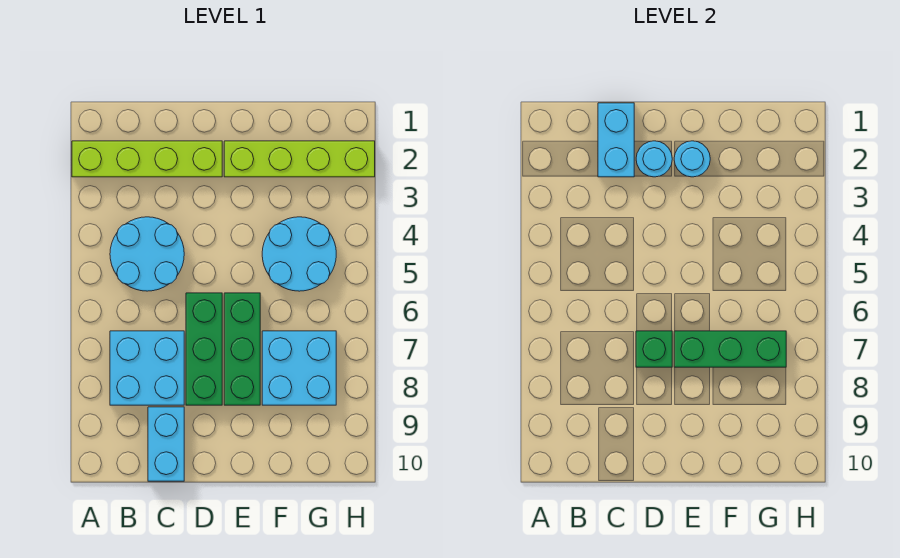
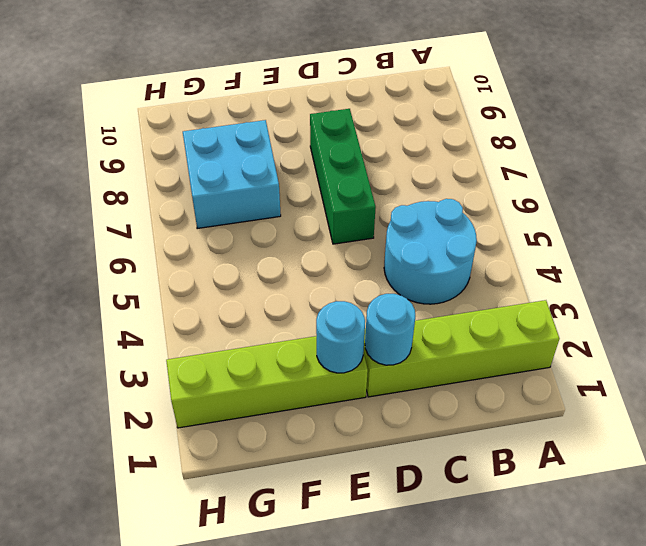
none -> cyan 2x2 brick [110,331,184,405]
none -> cyan 1x2 brick [148,407,184,481]
none -> green 1x3 brick [224,293,260,405]

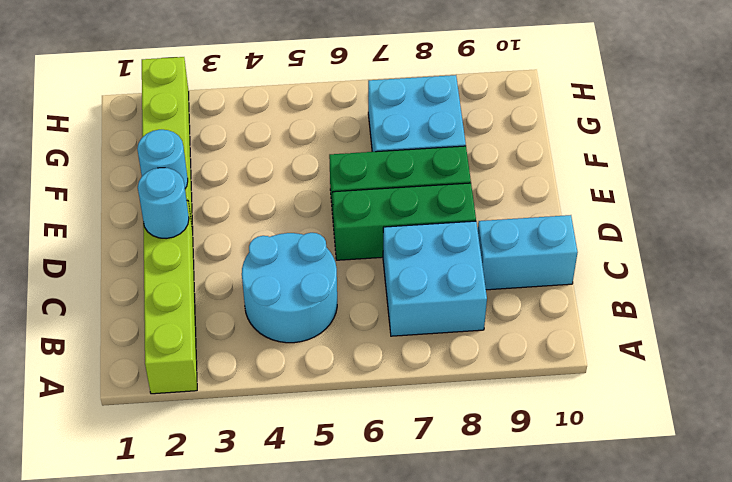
none -> cyan 2x2 round brick [262,217,336,291]
none -> cyan 1x2 brick [598,103,634,177]
none -> green 1x1 brick [636,331,672,367]

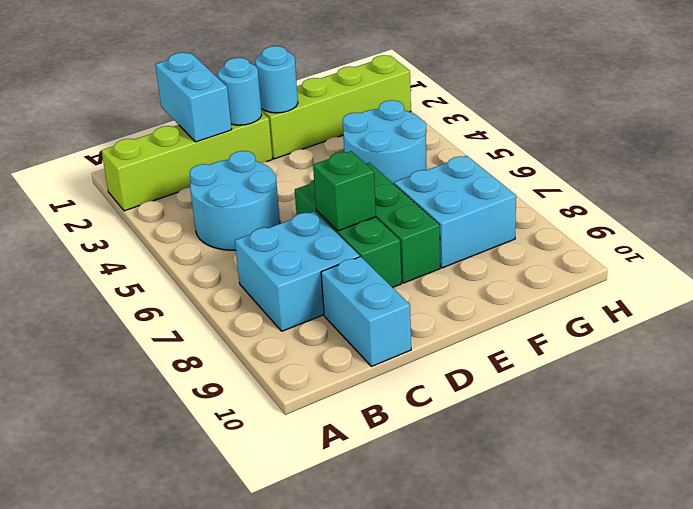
none -> green 1x3 brick [674,331,786,367]

